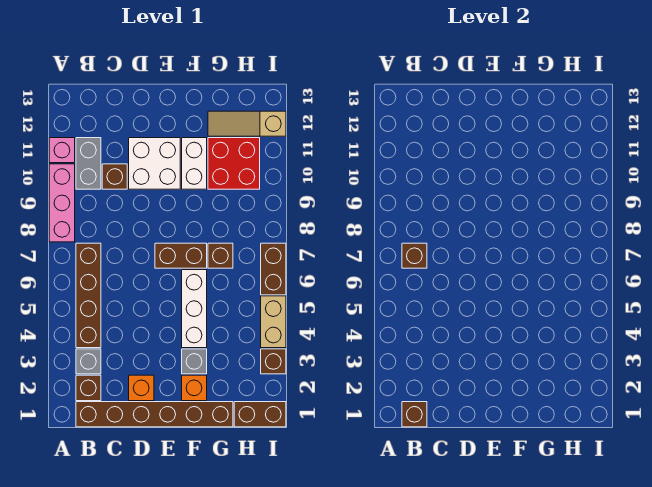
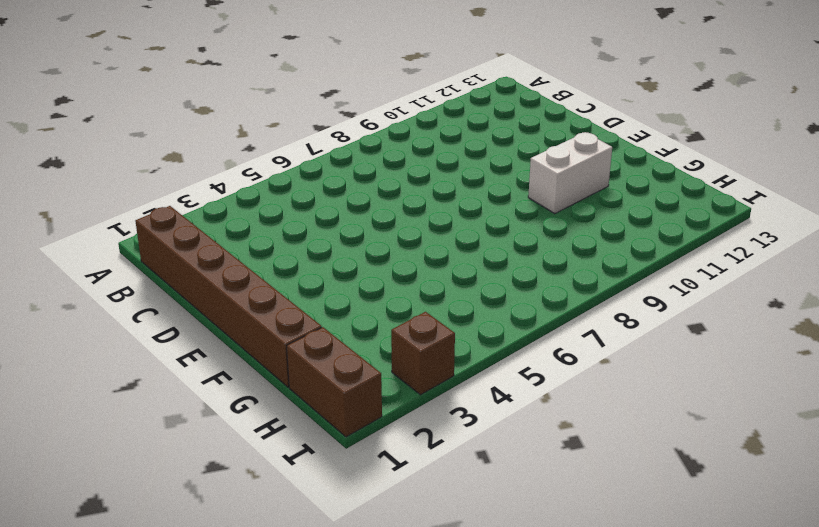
none -> pink 1x3 brick [49,164,75,242]
none -> pink 1x1 brick [49,138,75,163]
none -> brown 1x1 brick [76,375,101,401]

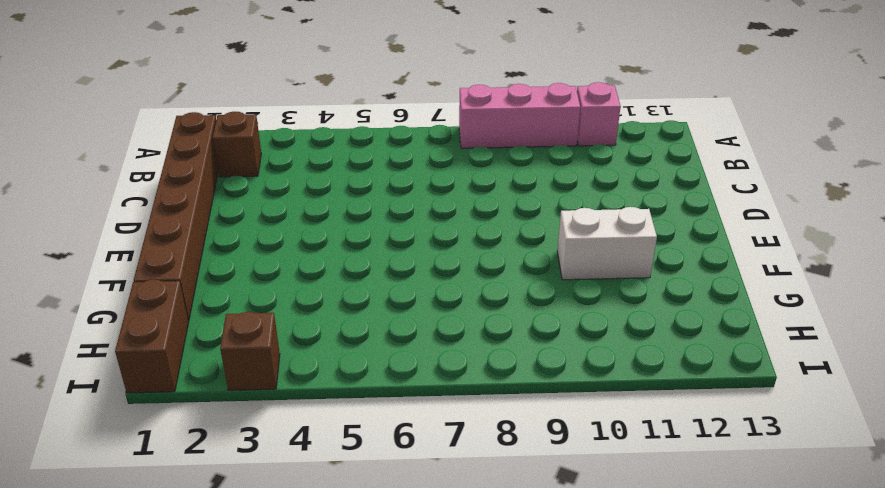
none -> grey 1x1 brick [76,349,101,374]
none -> brown 1x4 brick [76,243,101,348]
none -> grey 1x2 brick [76,138,101,189]

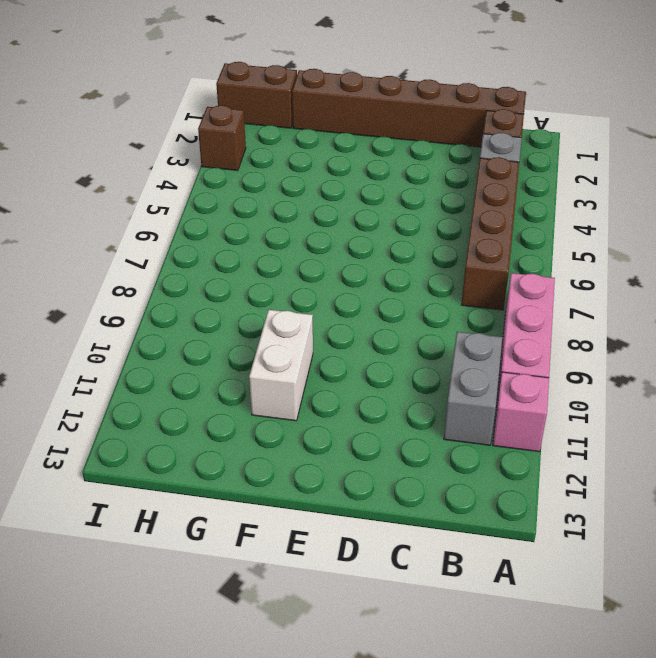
none -> brown 1x1 brick [102,164,127,189]
none -> orange 1x1 brick [129,375,154,401]
none -> white 2x2 brick [129,138,180,189]

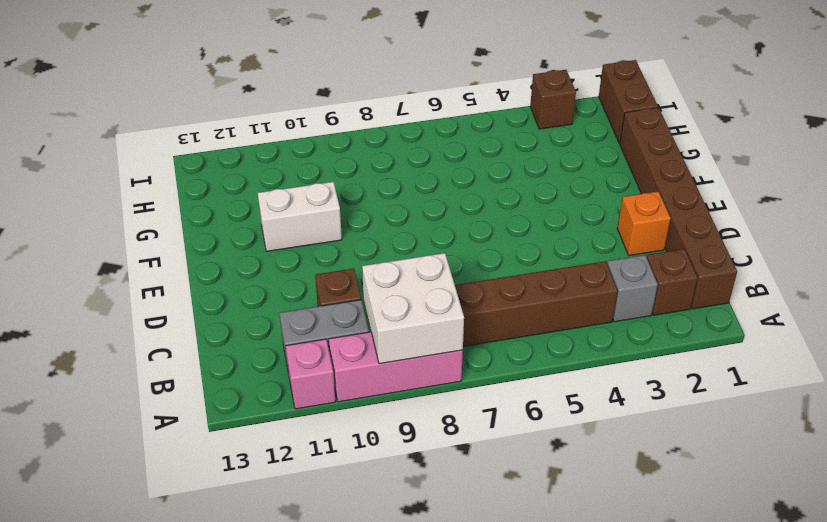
white 2x2 brick [362,253,464,364] -> white 2x2 brick moved to [129,138,180,189]
none -> brown 1x2 brick [155,243,207,268]
none -> orange 1x1 brick [182,375,207,401]
none -> grey 1x1 brick [182,349,207,374]

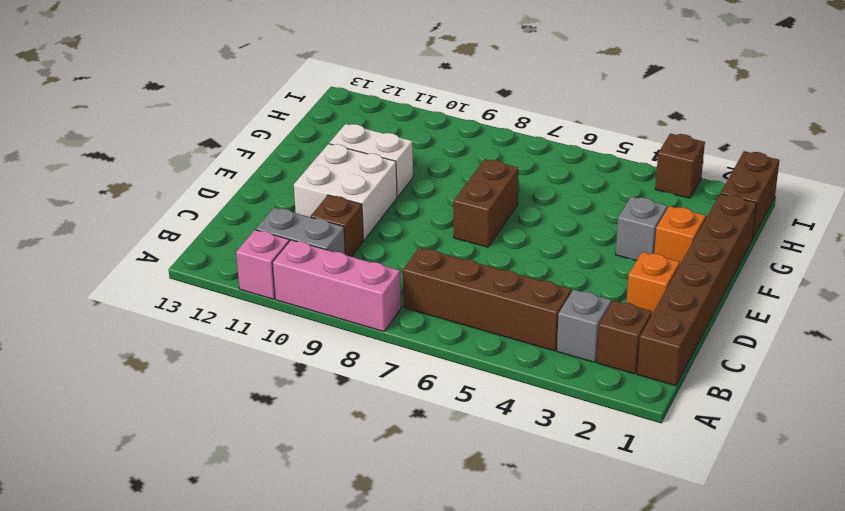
none -> white 1x3 brick [182,270,207,348]
none -> brown 1x1 brick [208,243,233,268]
none -> red 2x2 brick [208,138,260,189]

